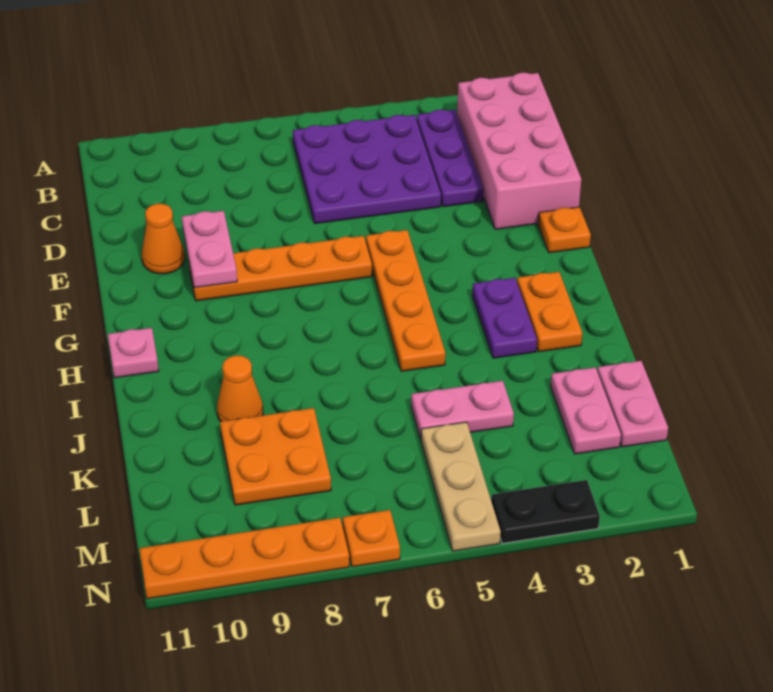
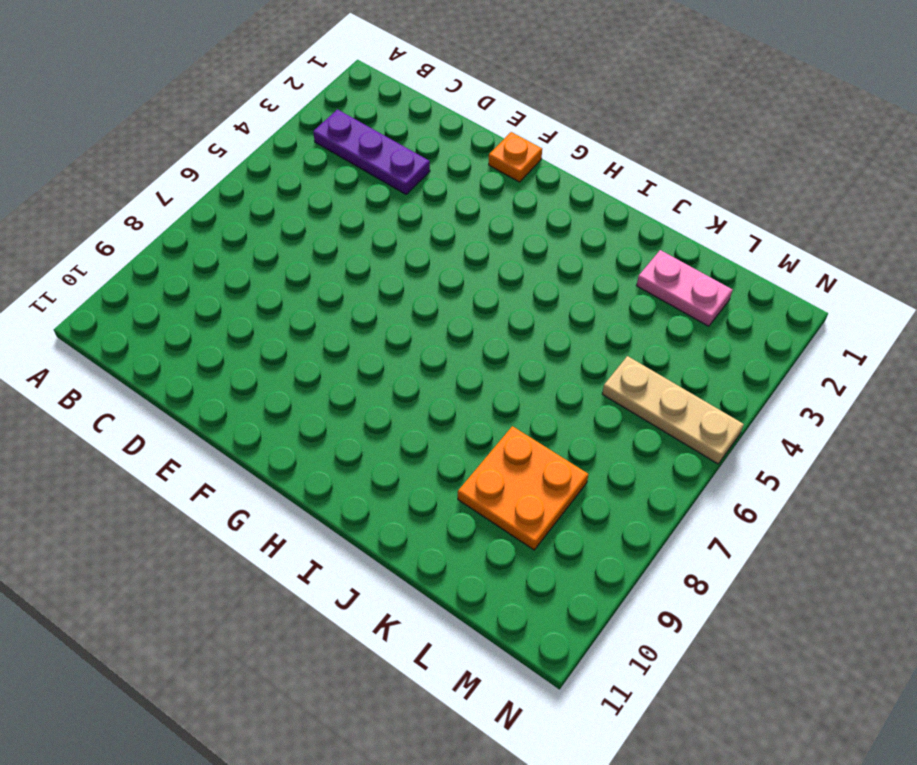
none -> pink 2x4 brick [457,73,581,229]
none -> purple 3x3 plate [293,115,441,224]
none -> orange 1x1 cone [142,204,185,274]

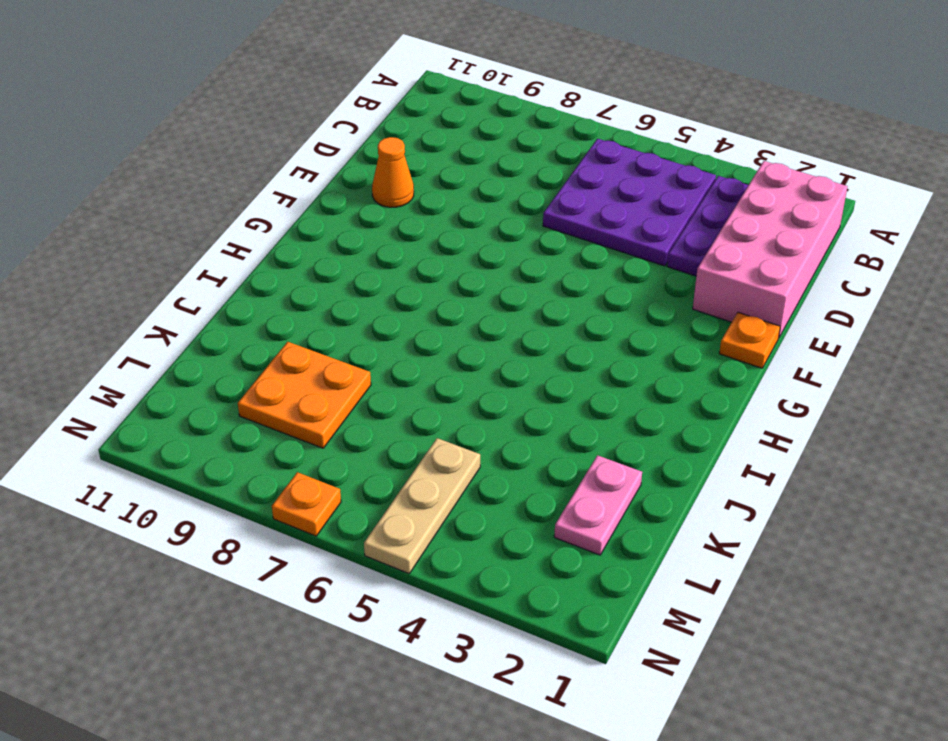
none -> orange 1x4 plate [366,230,445,371]
none -> orange 1x4 plate [189,236,372,301]
none -> orange 1x2 plate [517,272,582,352]

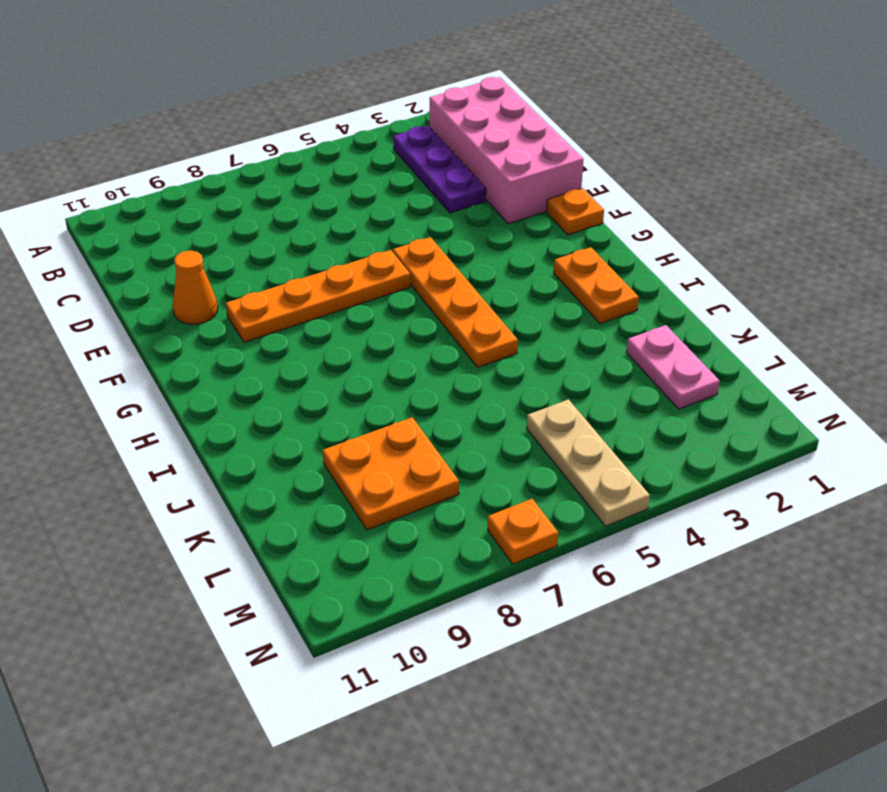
none -> purple 3x3 plate [293,115,441,224]
none -> purple 1x2 plate [472,278,537,358]
none -> pink 1x1 plate [108,328,159,378]

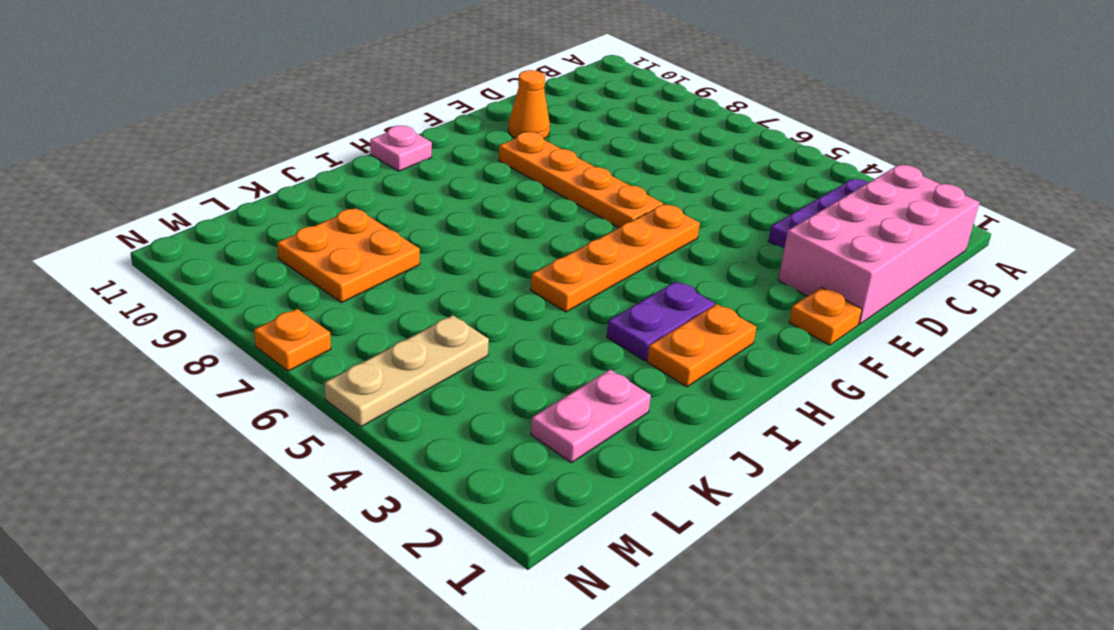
none -> purple 3x3 plate [293,115,441,224]
none -> orange 1x1 cone [217,356,263,422]
none -> pink 1x2 plate [597,361,668,447]

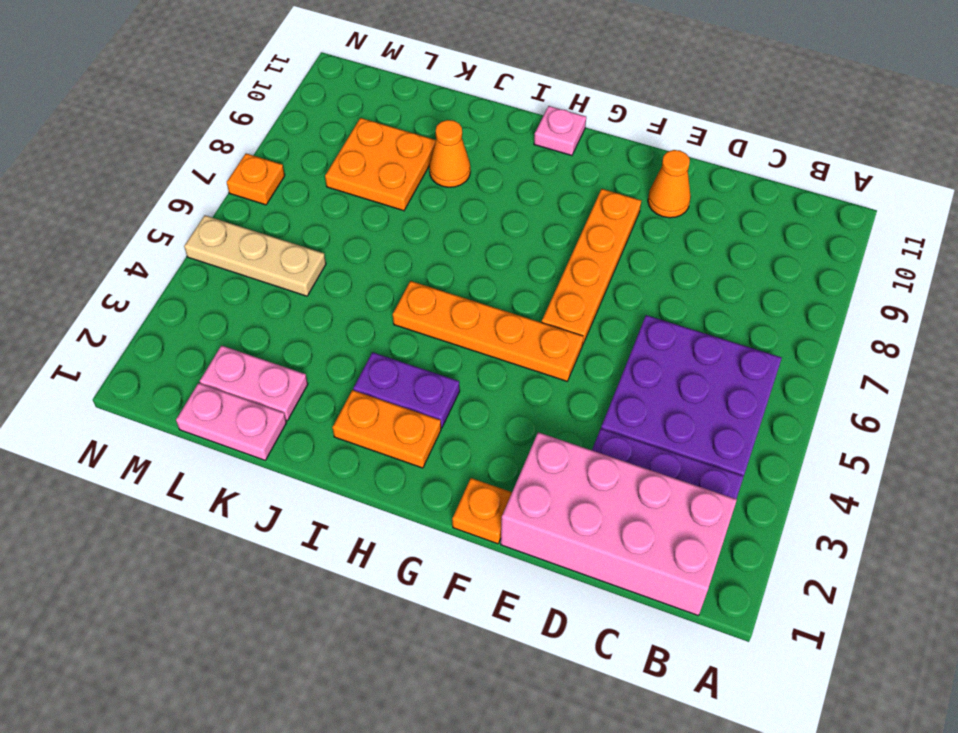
none -> pink 1x2 plate [411,381,514,439]
none -> black 1x2 plate [491,480,600,543]
none -> orange 1x4 plate [139,518,349,599]

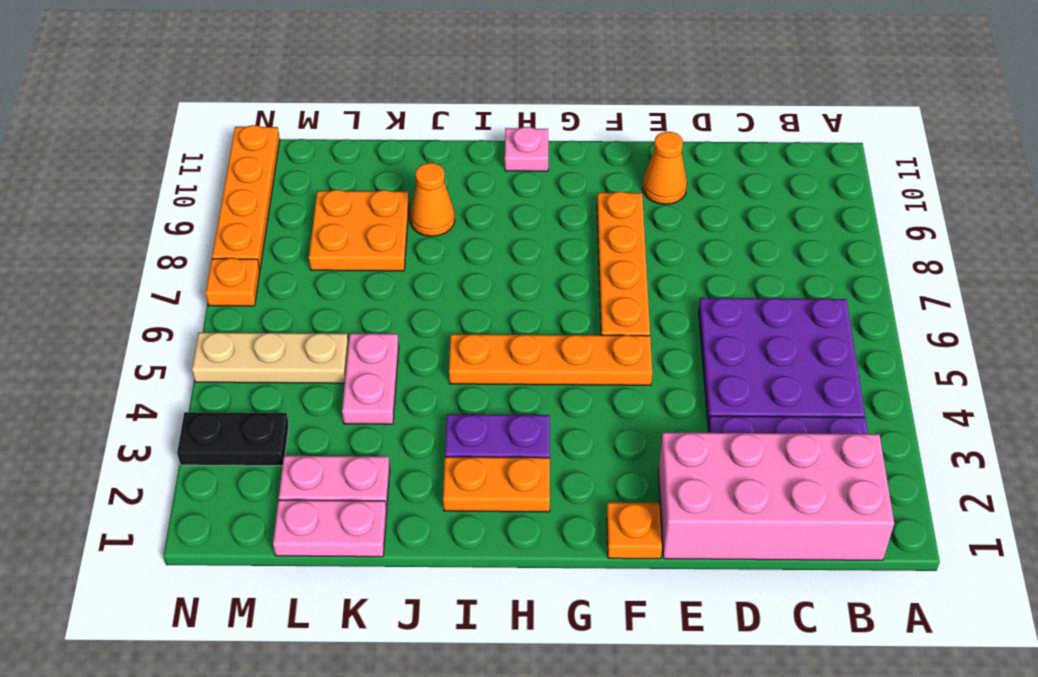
black 1x2 plate [177,412,289,466] -> black 1x2 plate turned to [491,480,600,543]
none -> pink 1x2 plate [182,211,237,288]

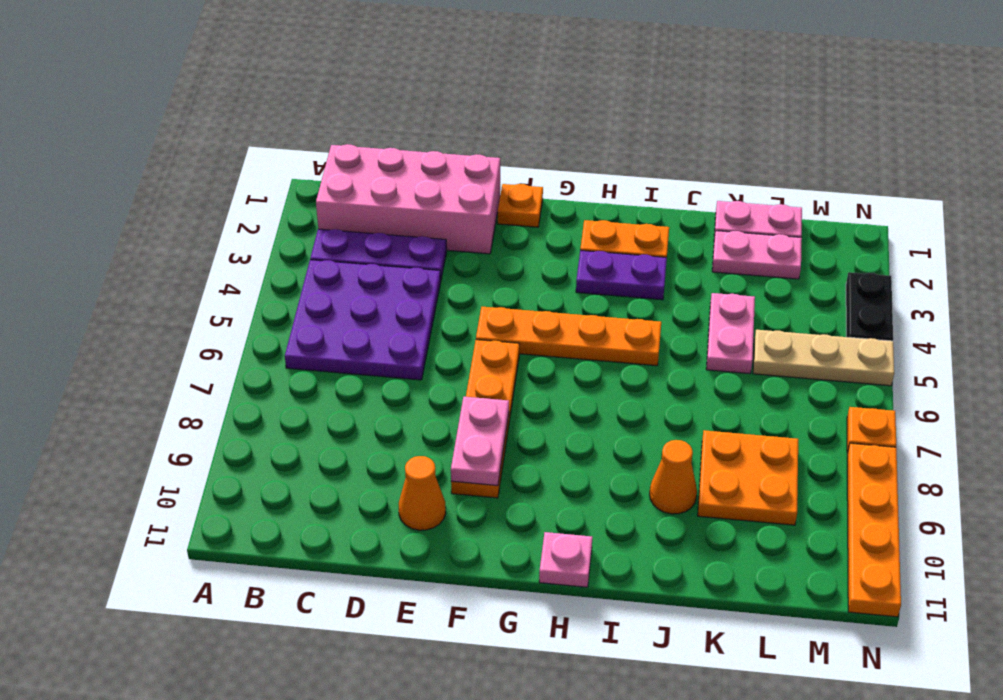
pink 1x2 plate [451,397,509,486] -> pink 1x2 plate turned to [182,211,237,288]

